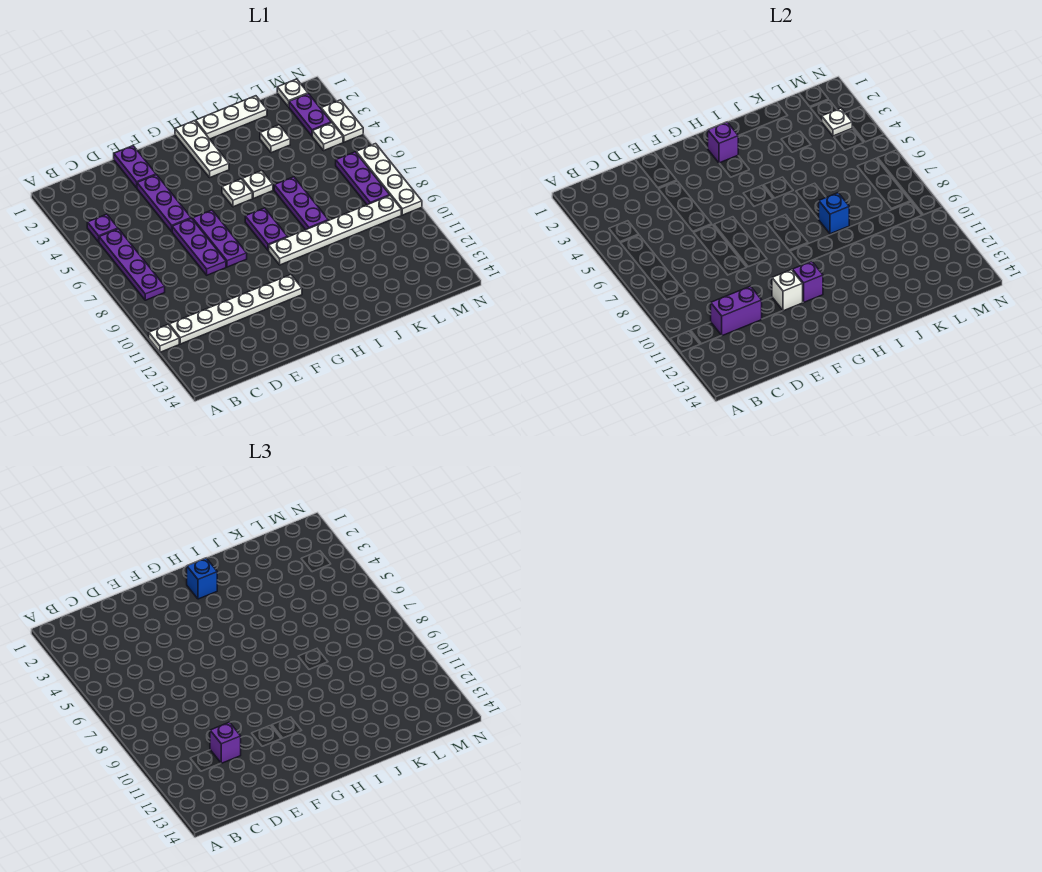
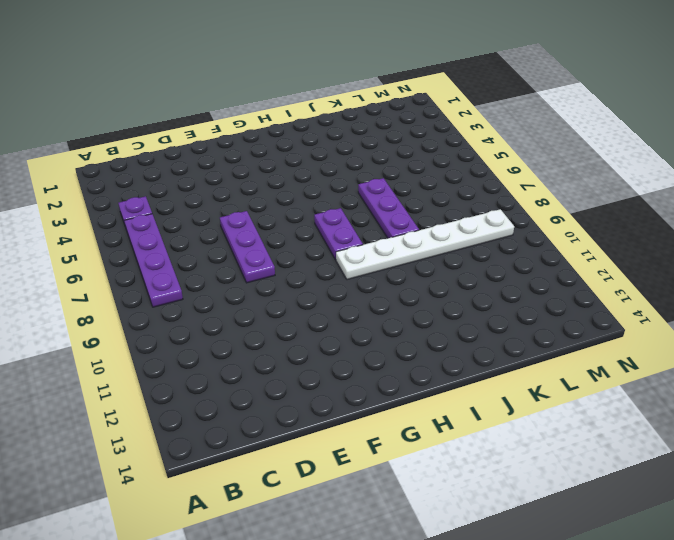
none -> white 1x1 plate [149,325,179,352]
none -> white 1x6 plate [169,275,302,344]
none -> purple 1x2 plate [114,146,156,188]
none -> purple 1x3 plate [137,175,191,231]

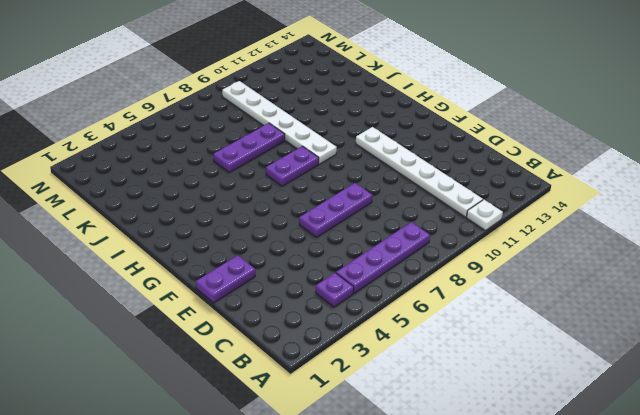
none -> purple 1x3 plate [137,175,191,231]
none -> purple 1x3 plate [193,210,247,267]
none -> white 1x3 plate [175,121,229,177]
none -> white 1x1 plate [222,179,252,207]

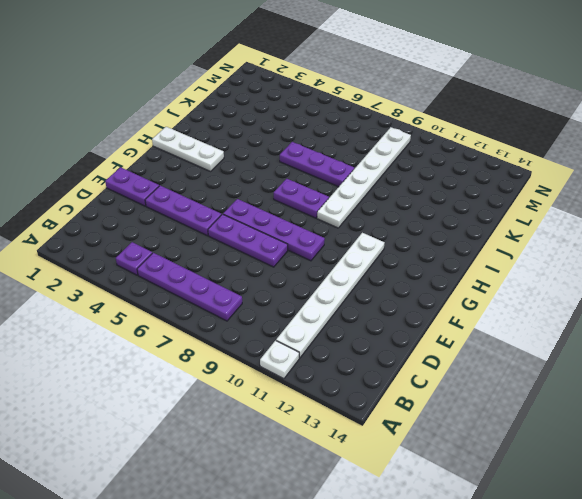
purple 1x4 plate [223,199,325,261] -> purple 1x3 plate [193,210,247,267]
none -> white 1x1 plate [222,179,252,207]
none -> white 1x3 plate [196,96,267,139]
none -> white 1x1 plate [242,171,273,198]
none -> white 1x1 plate [260,125,290,153]

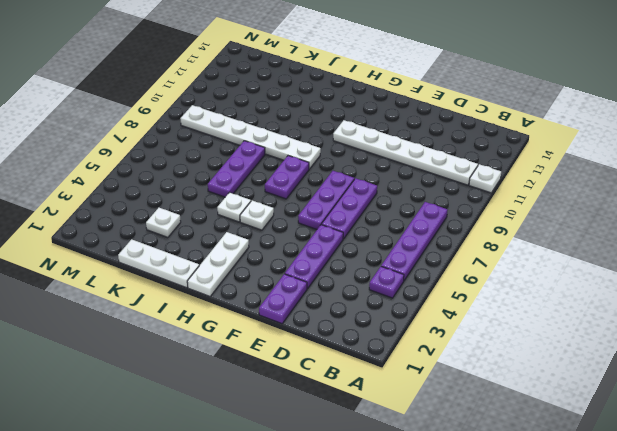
none -> white 1x1 plate [277,79,308,107]
none -> purple 1x2 plate [289,94,331,136]
none -> white 1x1 plate [312,123,343,150]
none -> purple 1x3 plate [336,152,390,205]

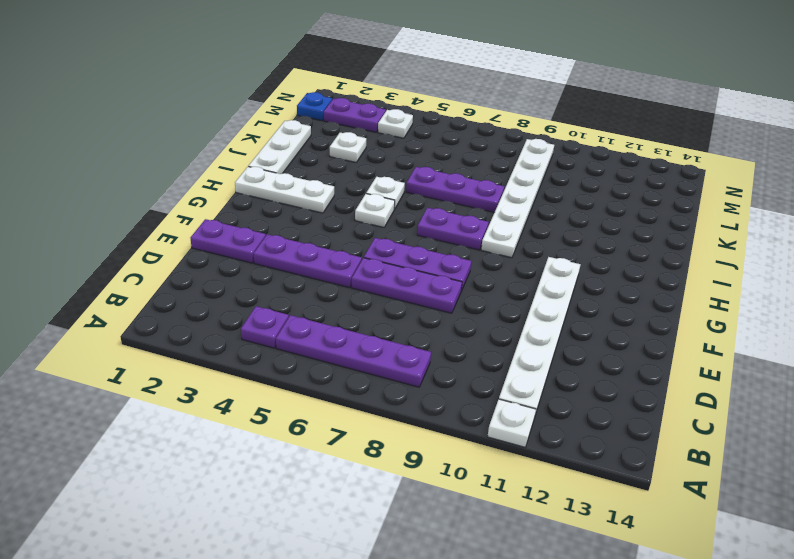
blue 1x1 plate [297,92,332,121] -> white 1x1 plate [277,79,308,107]
none -> purple 1x3 plate [336,152,390,205]
none -> white 1x2 plate [321,100,363,142]
none -> white 1x4 plate [356,144,422,215]
none -> purple 1x2 brick [711,286,762,336]

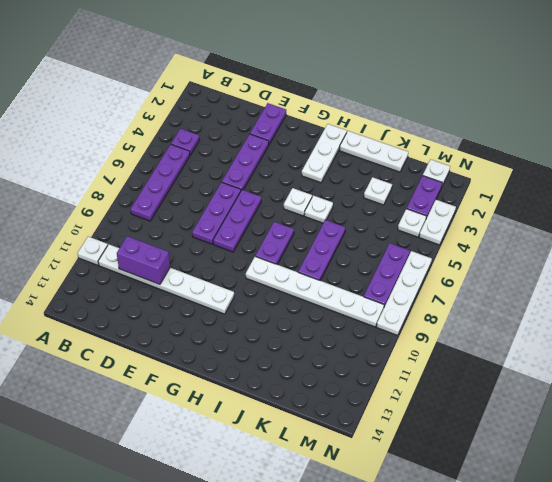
none -> white 1x1 brick [772,270,803,311]
none -> purple 1x1 brick [792,261,823,302]
none -> purple 1x1 brick [708,122,738,163]
none -> blue 1x1 brick [819,193,849,234]

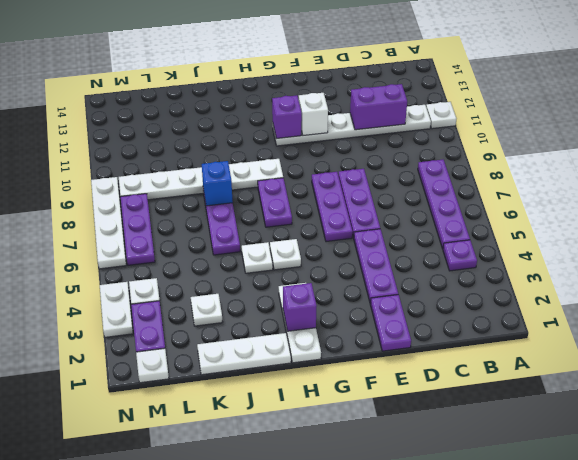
none -> white 1x1 plate [822,108,852,136]
none -> purple 1x1 brick [210,722,241,763]
none -> blue 1x1 brick [187,558,217,599]

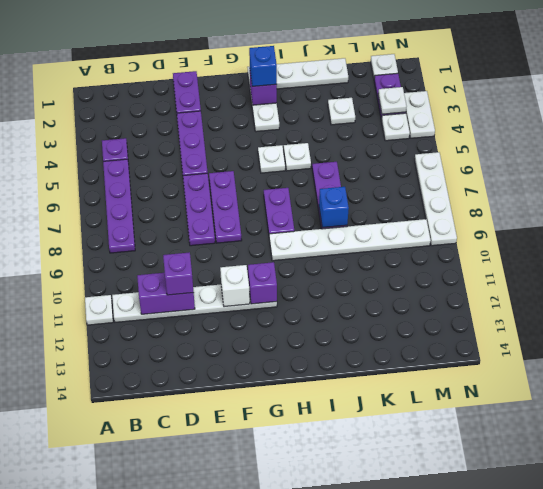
none -> purple 1x3 plate [336,152,390,205]

